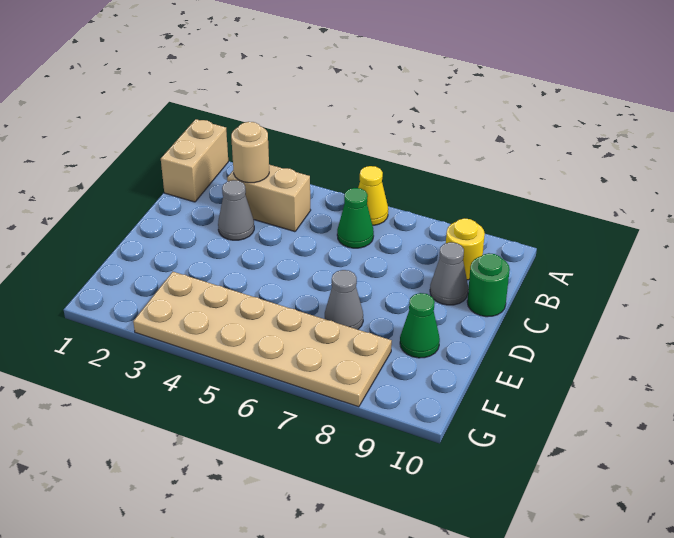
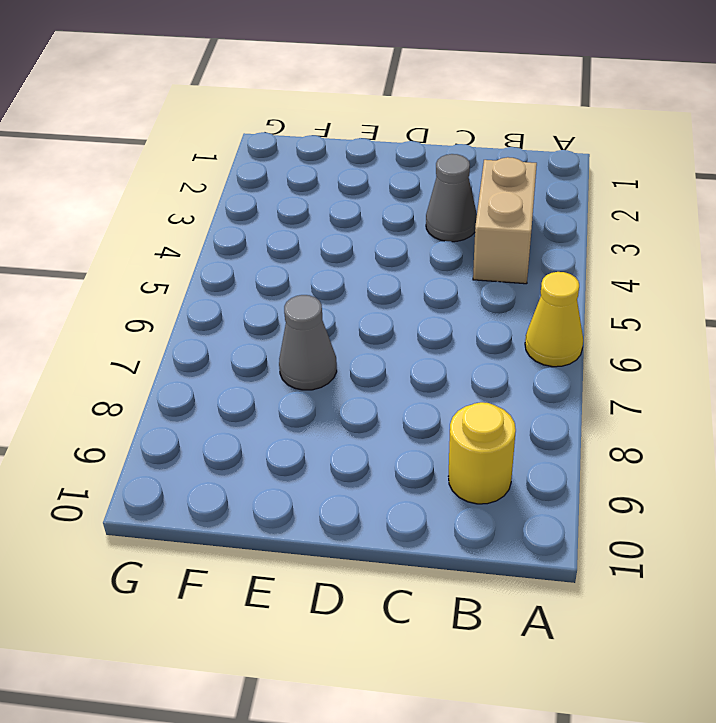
none -> tan 1x2 brick [161,119,228,202]
none -> green 1x1 cone [337,188,374,248]
none -> grey 1x1 cone [430,242,468,305]

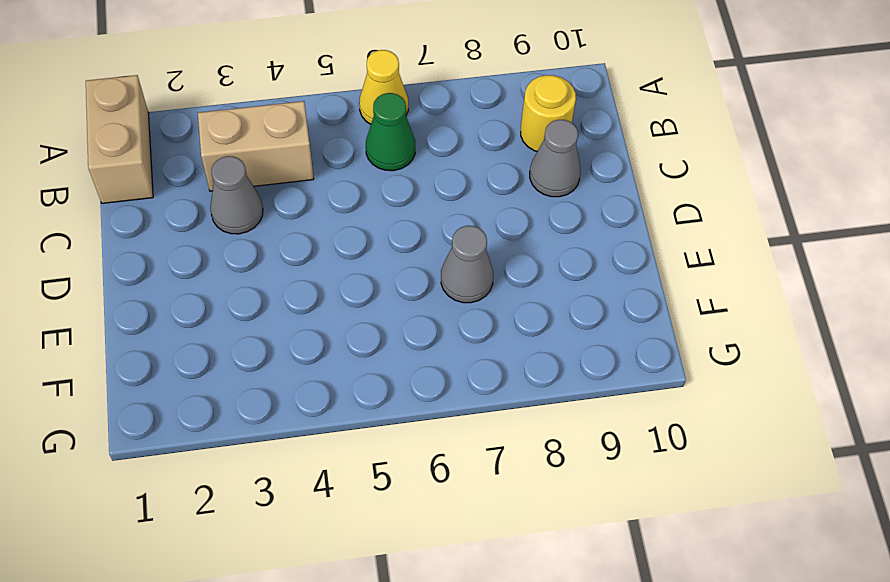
none -> green 1x1 round brick [467,253,510,317]
none -> green 1x1 cone [400,293,440,358]
none -> tan 2x6 plate [133,272,392,407]

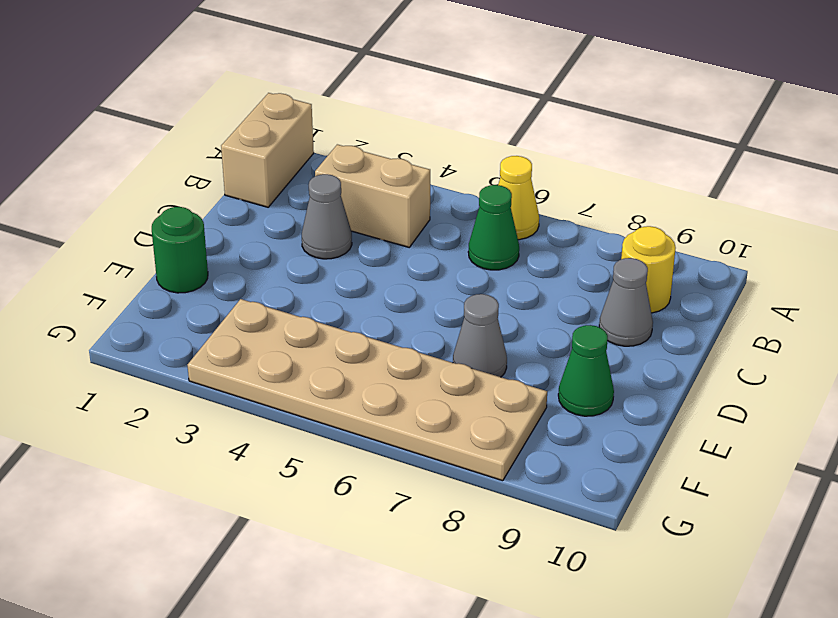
green 1x1 round brick [152,207,208,293] -> green 1x1 round brick moved to [467,253,510,317]
none -> tan 1x1 round brick [231,122,269,183]

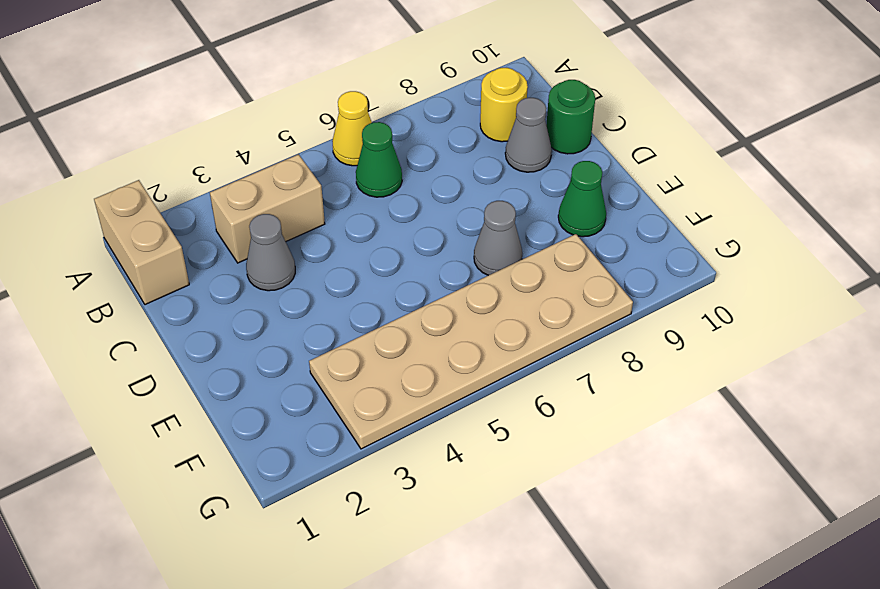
none -> tan 1x1 round brick [231,122,269,183]

